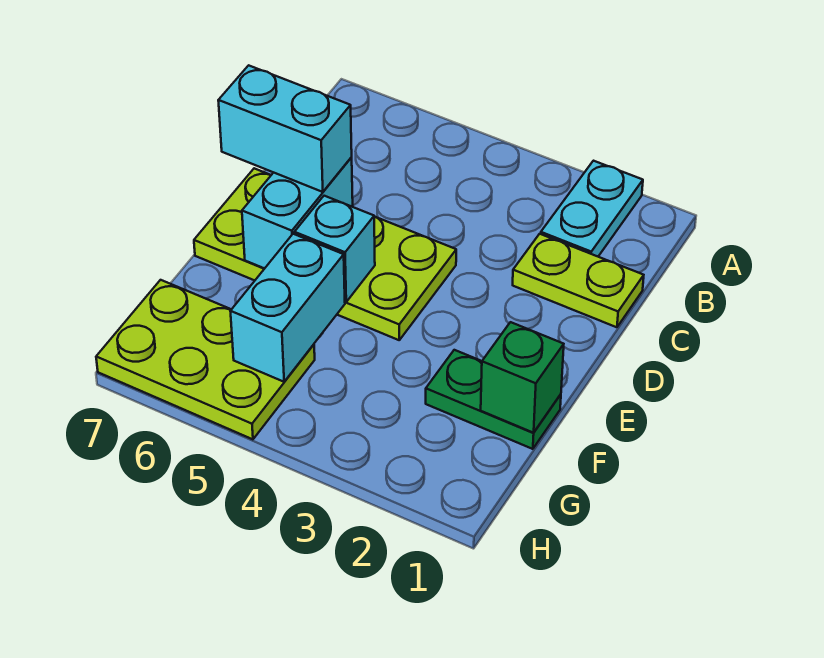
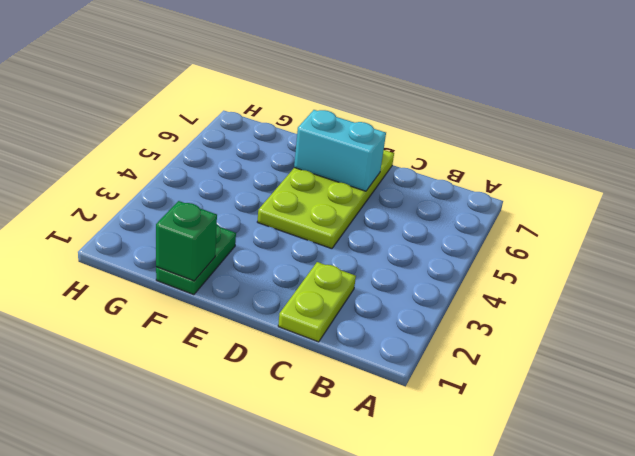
none -> cyan 1x2 plate [541,161,643,256]
none -> lime 2x3 plate [96,280,315,439]

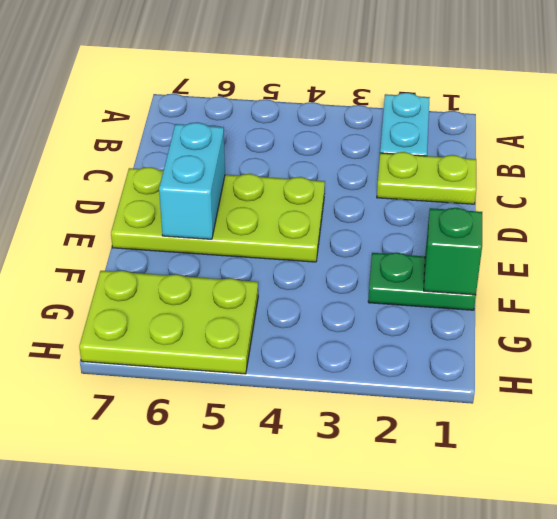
none -> cyan 1x1 brick [295,196,375,302]
none -> cyan 1x2 brick [230,234,345,382]

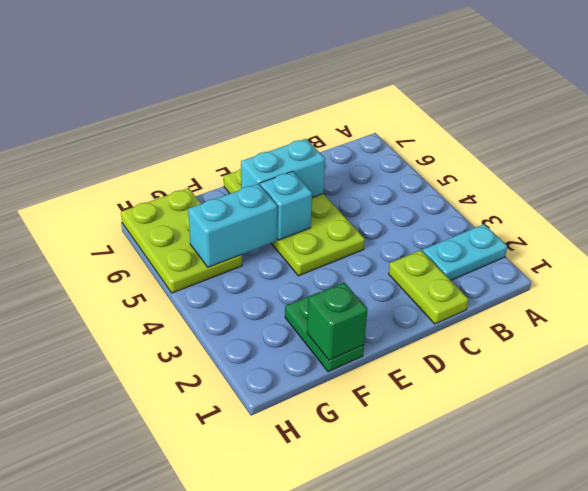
none -> cyan 1x2 brick [218,65,352,192]

